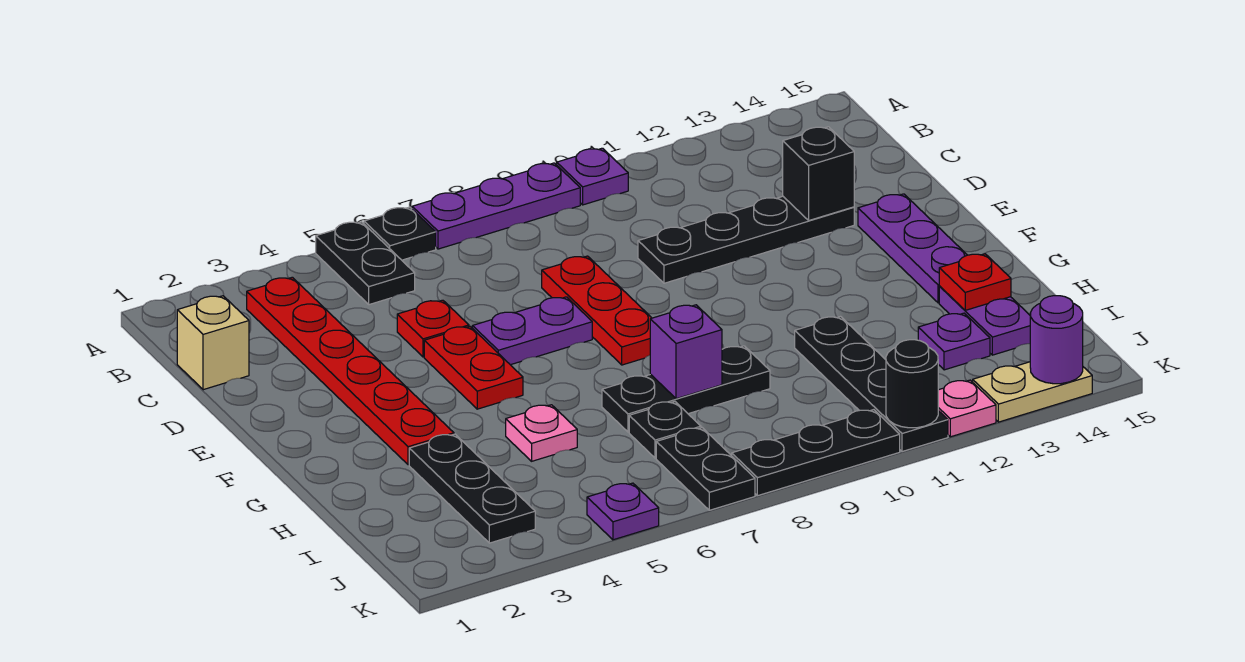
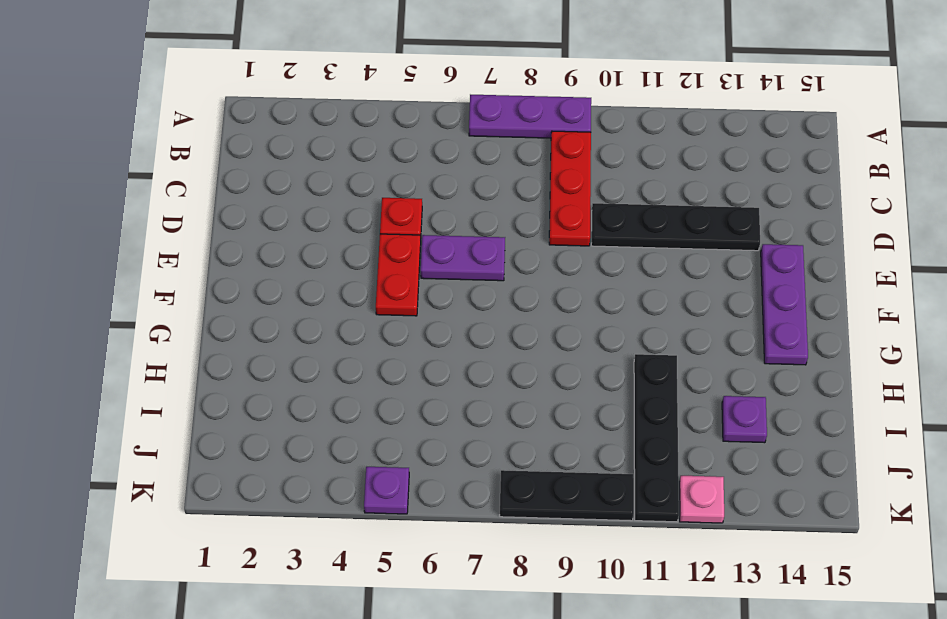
red 1x3 plate [549,131,591,246] -> red 1x3 plate moved to [542,256,651,365]
none -> black 1x2 plate [316,222,415,305]
none -> black 1x1 plate [364,207,436,260]
none -> purple 1x1 plate [557,148,628,205]

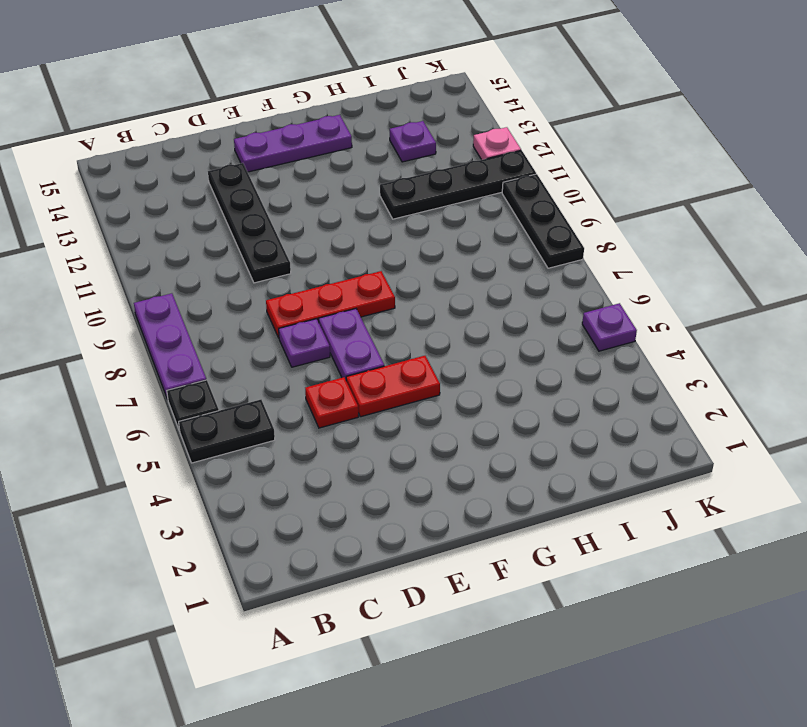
purple 1x1 plate [279,319,330,367] -> purple 1x1 plate moved to [557,148,628,205]
none -> red 1x6 plate [247,277,454,465]
none -> tan 1x1 brick [177,296,249,390]
none -> black 1x3 plate [409,434,535,543]

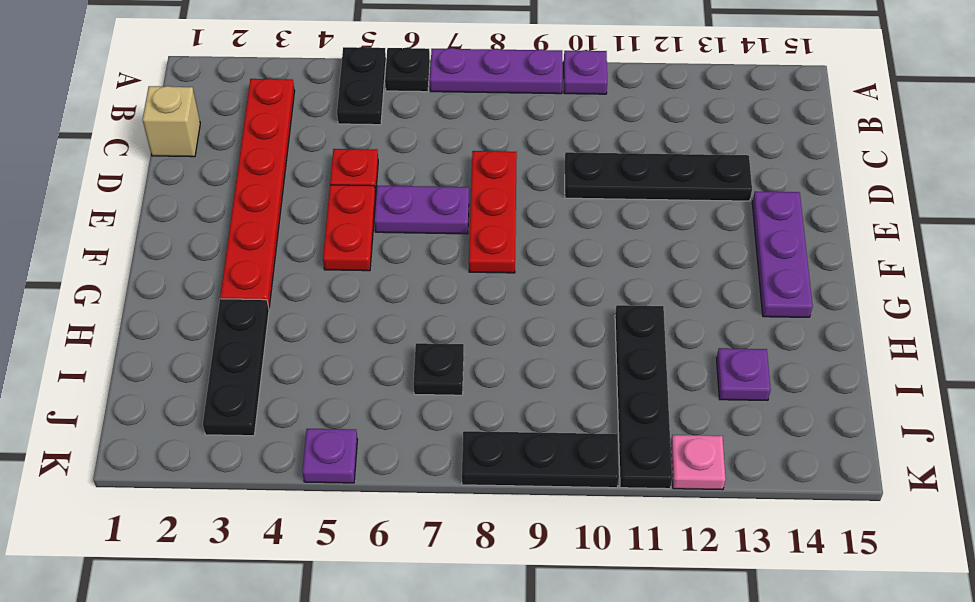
none -> pink 1x1 plate [506,405,577,461]
none -> black 1x3 plate [602,346,770,432]
none -> purple 1x2 plate [939,287,1030,355]

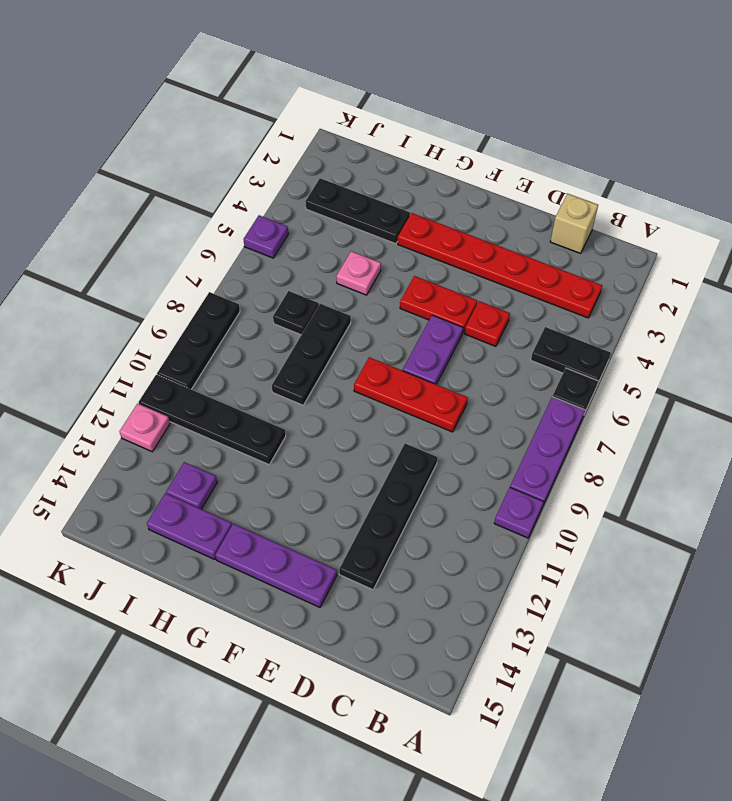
none -> black 1x2 plate [656,428,755,510]
none -> tan 1x2 plate [973,362,1092,422]
none -> black 1x1 brick [783,127,854,220]

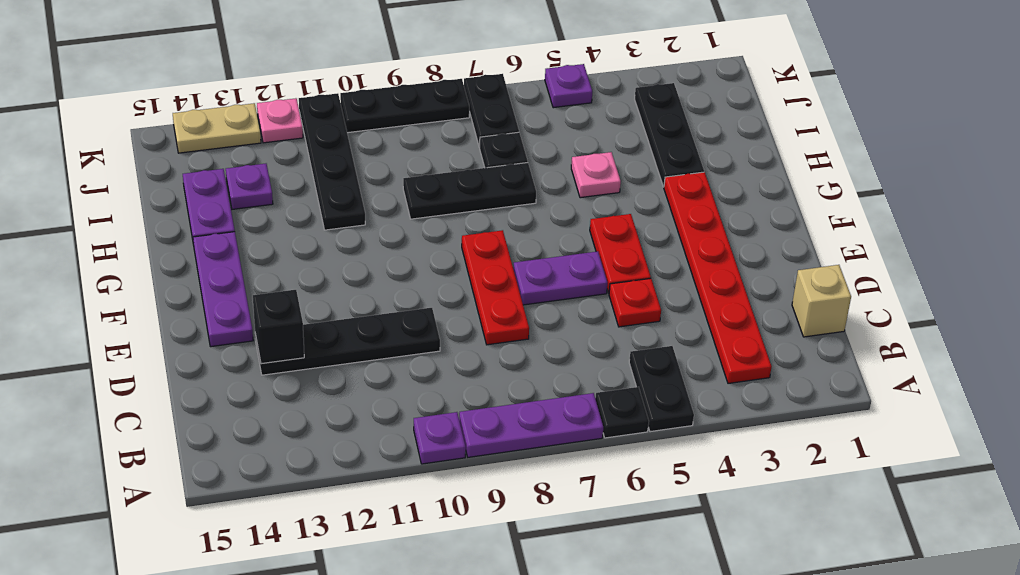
none -> purple 1x1 brick [650,305,722,399]
none -> red 1x1 plate [939,254,1011,310]
none -> black 1x1 round brick [886,340,938,428]

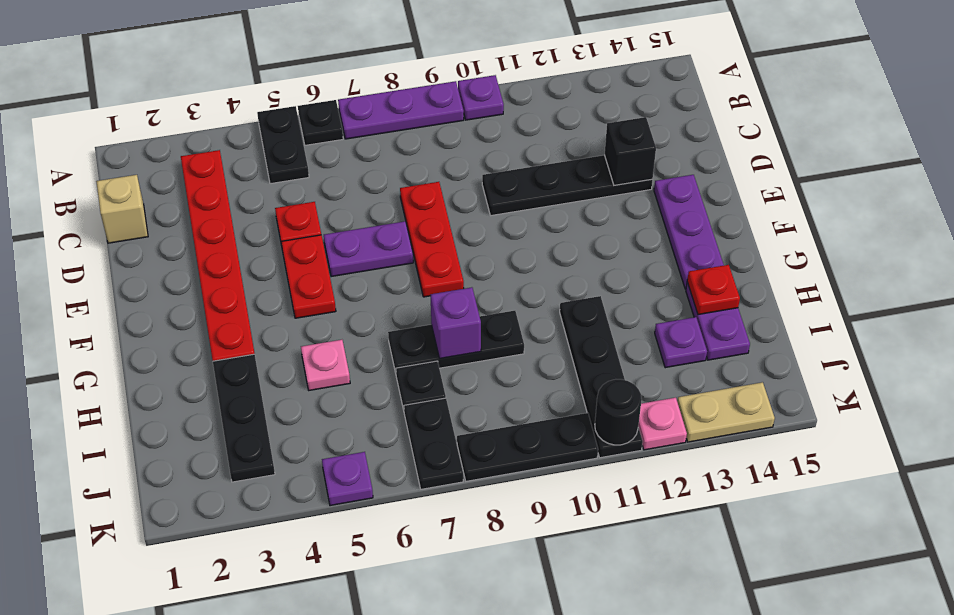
none -> purple 1x1 round brick [1030,296,1083,384]

